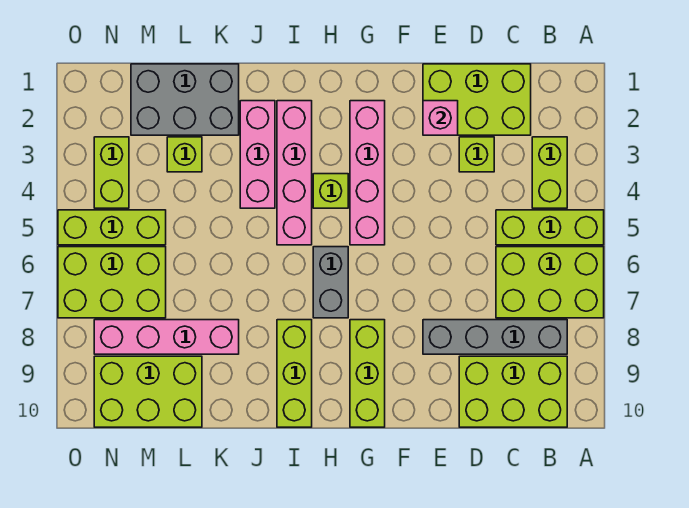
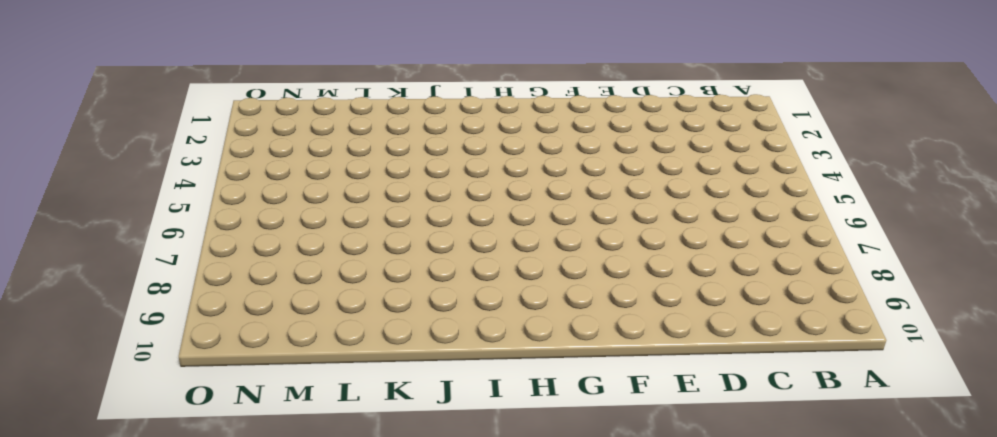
none -> lime 1x3 brick [496,210,604,245]
none -> lime 2x3 brick [496,247,604,318]
none -> lime 1x2 brick [532,137,567,208]

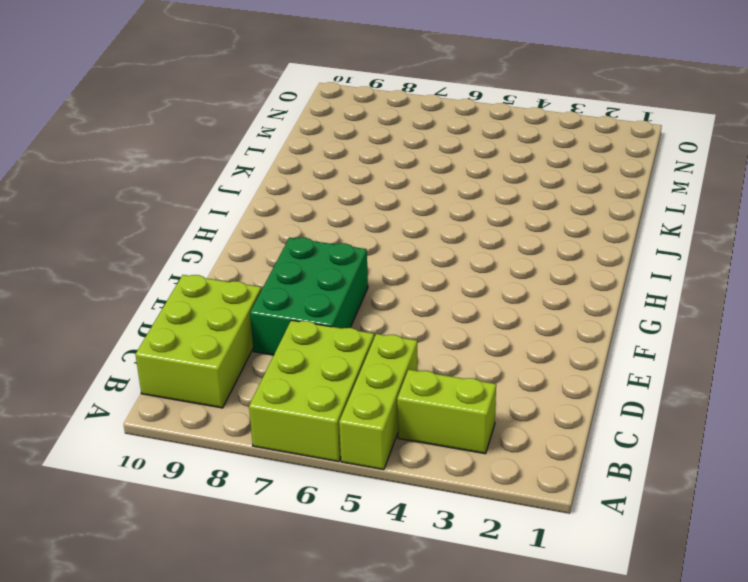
green 2x3 brick [250,237,368,355] -> grey 1x4 brick [423,320,567,354]
none -> lime 2x3 brick [423,64,531,135]
none -> lime 1x1 brick [459,137,494,172]
none -> pink 1x4 brick [350,101,385,245]

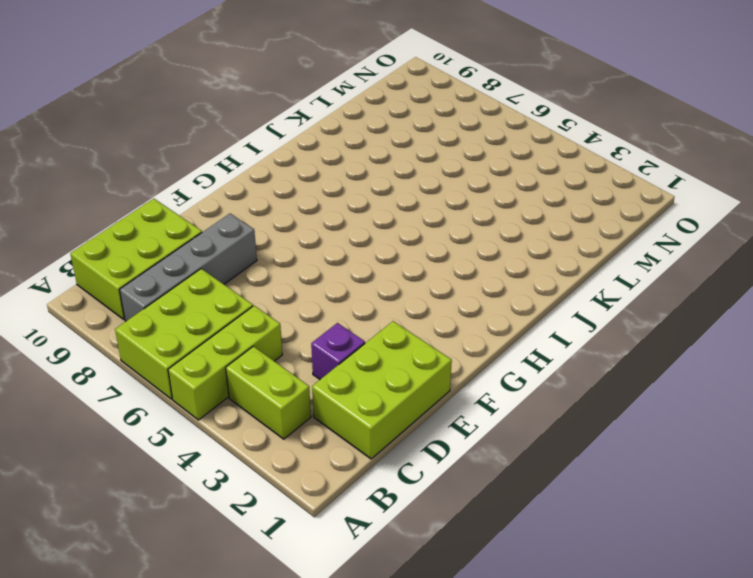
purple 1x1 brick [311,323,365,379] -> lime 1x1 brick [459,137,494,172]
none -> pink 1x4 brick [350,101,385,245]
none -> lime 1x3 brick [350,320,385,427]
none -> lime 1x1 brick [313,174,348,208]

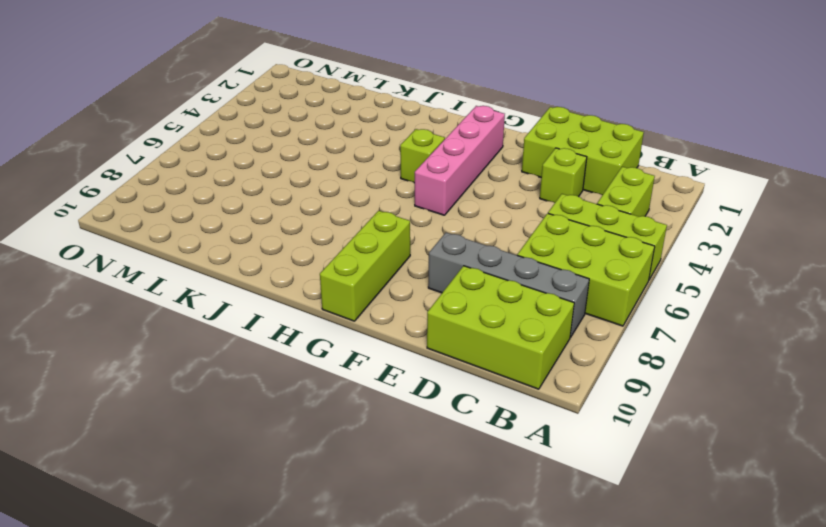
none -> grey 1x2 brick [313,247,348,318]
none -> pink 1x4 brick [277,101,312,245]
none -> lime 1x3 brick [277,320,312,427]

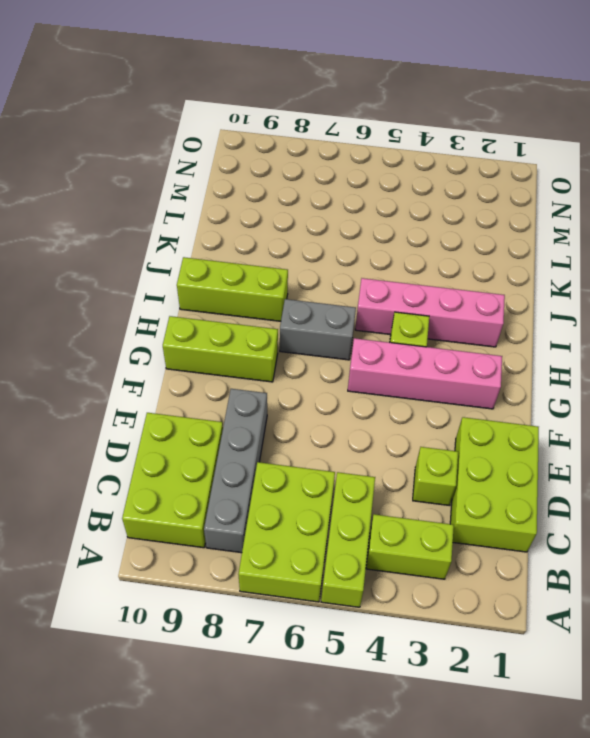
none -> pink 1x3 brick [240,101,275,208]
none -> grey 2x3 brick [131,64,239,135]
none -> pink 1x4 brick [94,320,239,354]

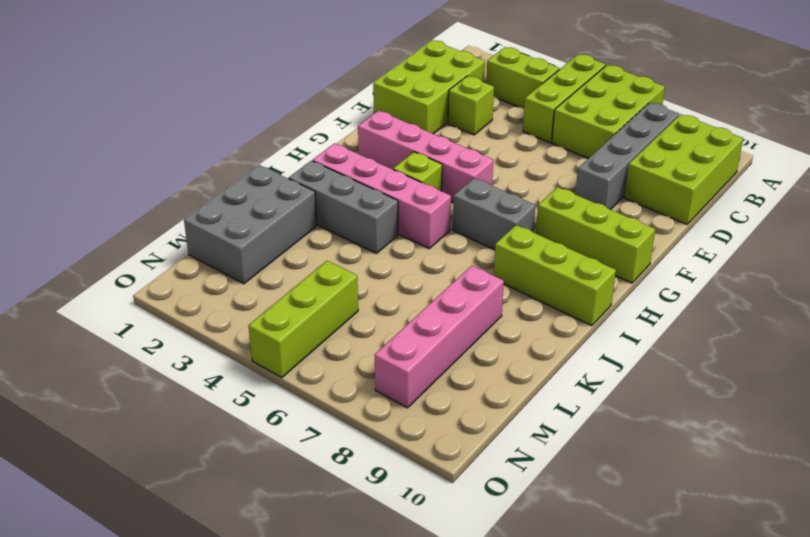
grey 1x3 brick [289,161,398,253] -> pink 1x3 brick [240,101,275,208]
none -> lime 1x1 brick [167,137,202,172]
none -> lime 2x3 brick [94,356,202,427]
none -> lime 2x3 brick [58,247,166,318]

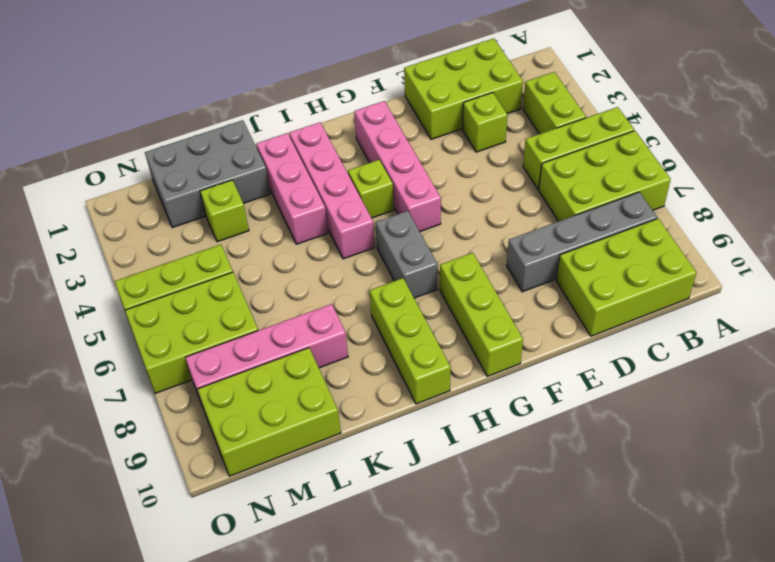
none -> lime 1x2 brick [94,137,129,208]
none -> pink 1x1 brick [423,101,458,135]

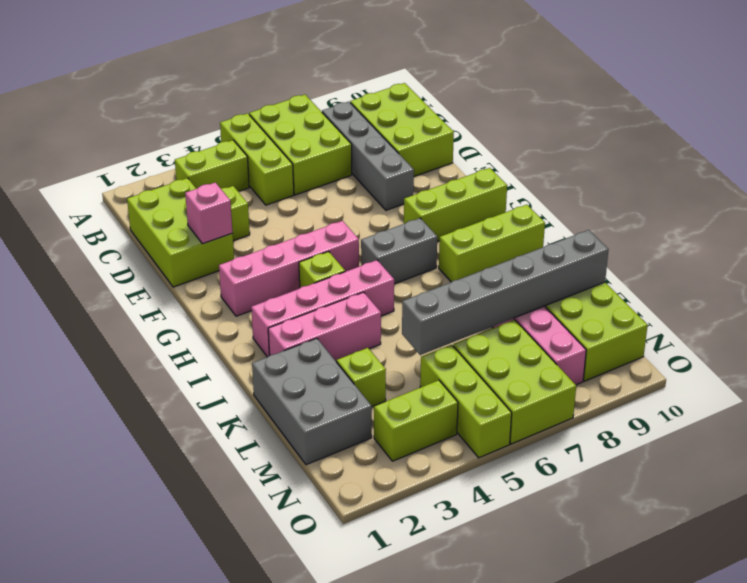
grey 1x6 brick [402,230,609,355] -> none

